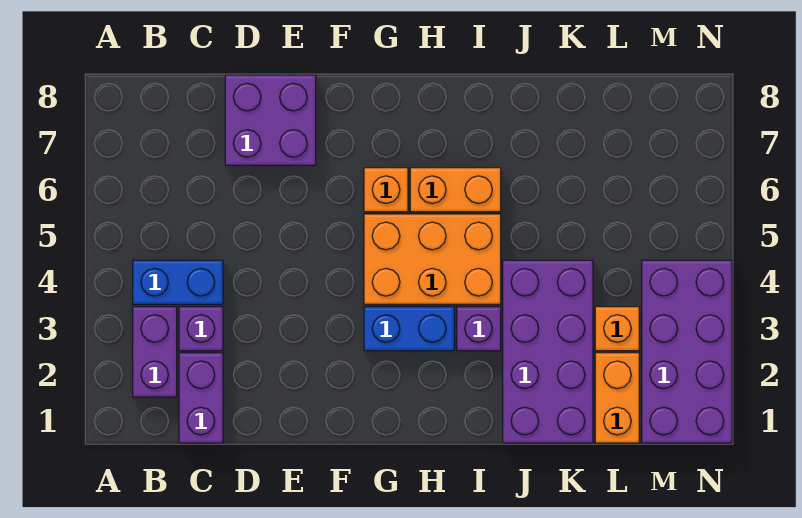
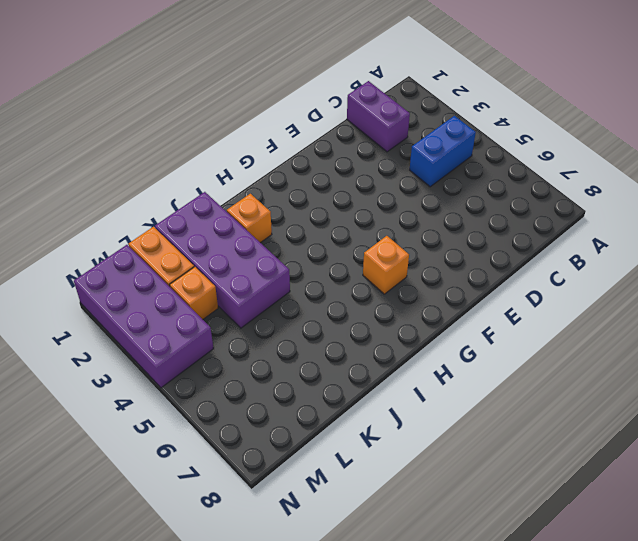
orange 1x1 brick [227,194,272,243] -> none
none -> purple 1x2 brick [133,307,177,397]
none -> purple 1x1 brick [179,307,223,351]
none -> purple 2x2 brick [225,75,316,165]

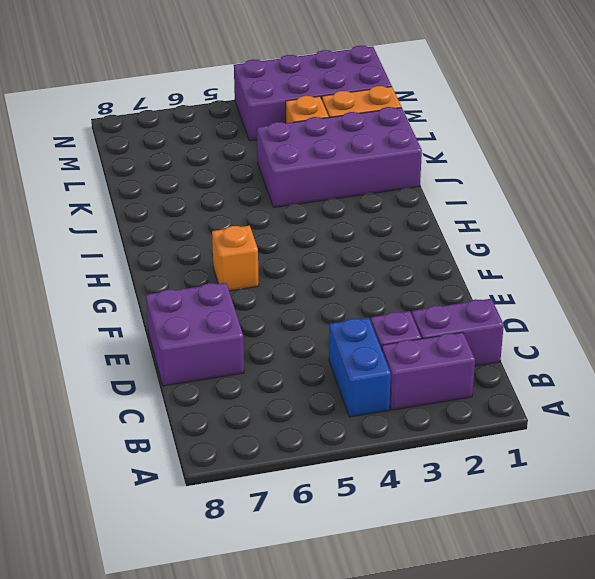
none -> blue 1x2 brick [364,307,454,351]
none -> orange 2x3 brick [364,214,501,304]
none -> orange 1x2 brick [410,168,501,212]

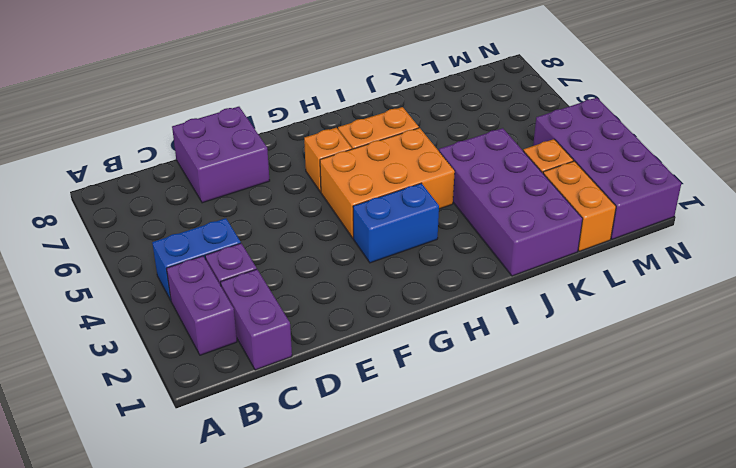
none -> purple 1x1 brick [457,307,501,351]

